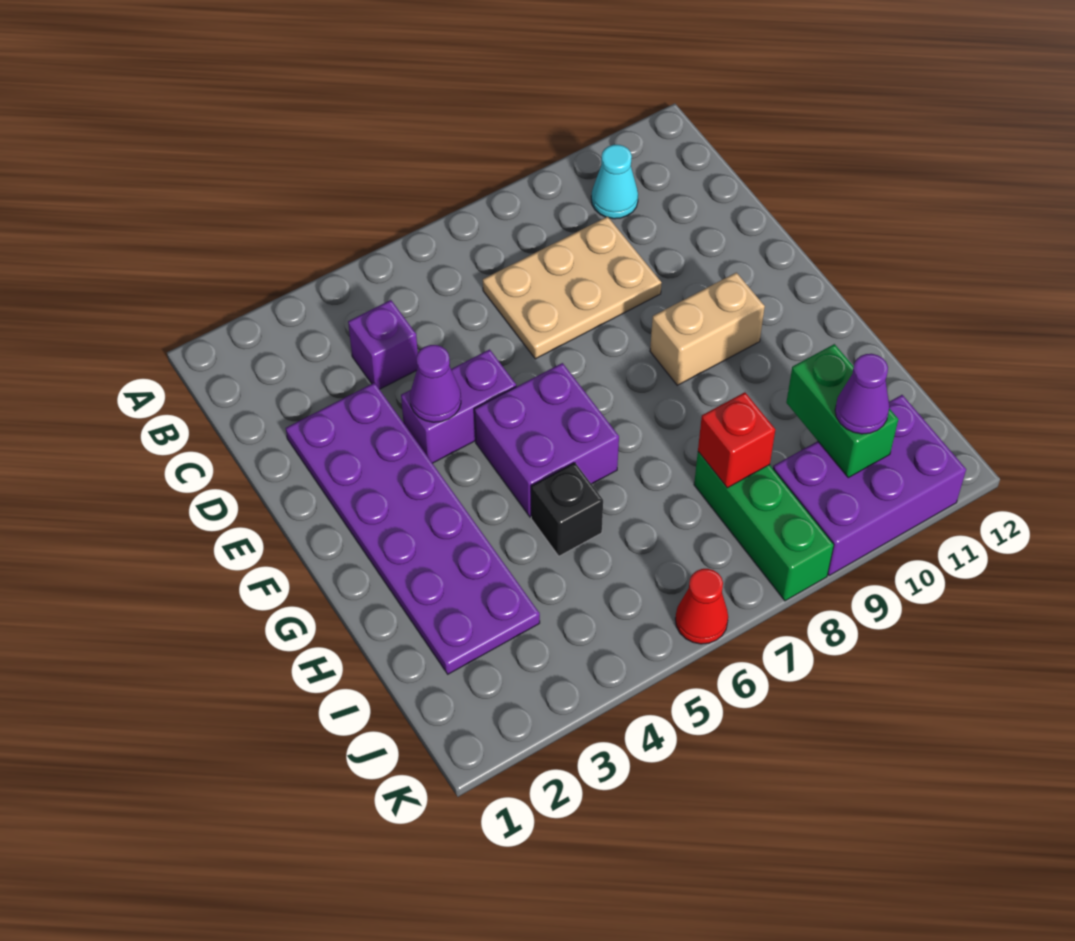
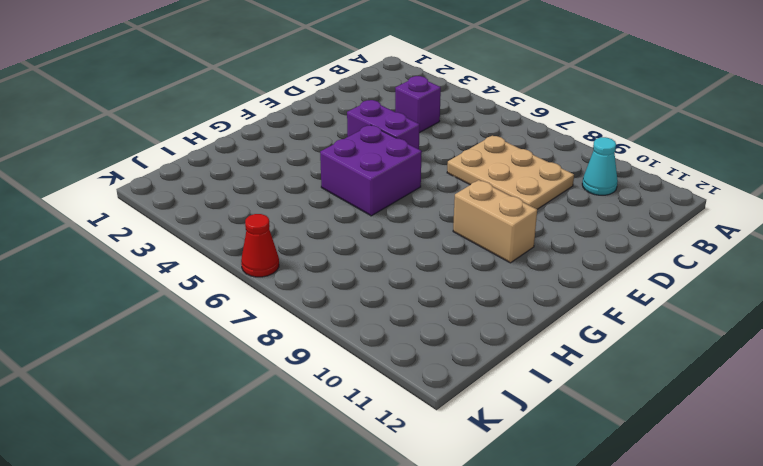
none -> purple 2x6 plate [286,383,540,674]
none -> black 1x1 brick [531,463,603,556]
none -> green 1x3 brick [694,452,834,601]

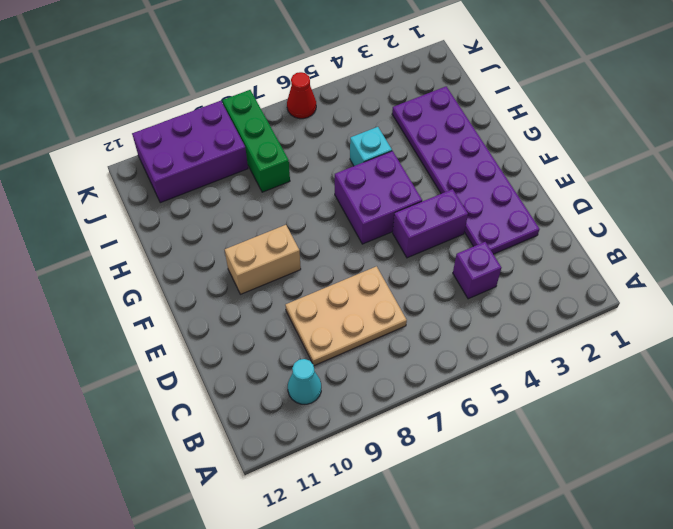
cyan 1x1 brick [350,127,392,166] -> black 1x1 brick [531,463,603,556]
none -> purple 1x1 cone [410,345,461,422]
none -> red 1x1 brick [698,392,775,488]
none -> green 1x2 brick [786,344,898,478]

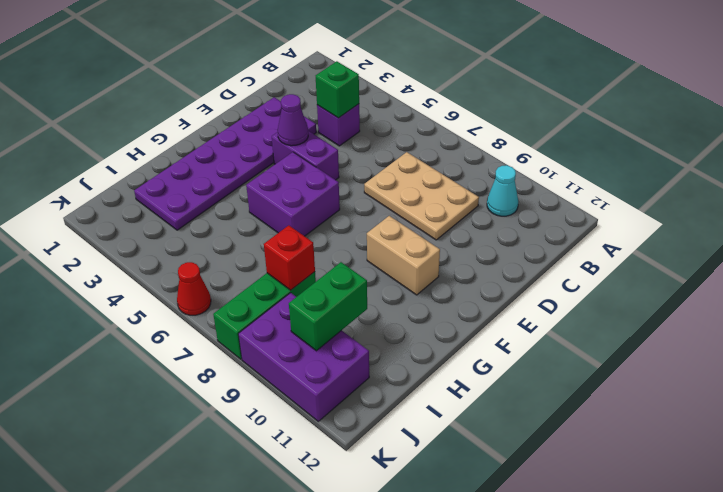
green 1x1 brick [316,61,359,118] -> none
none -> black 1x1 brick [531,463,603,556]
none -> purple 1x1 cone [835,354,889,434]

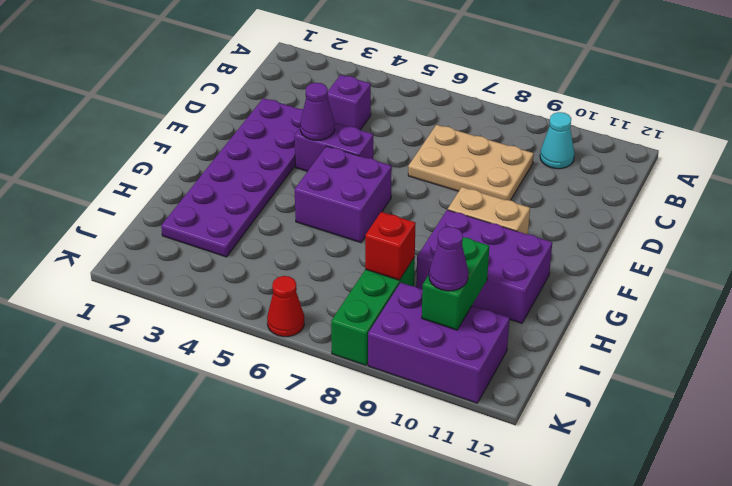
purple 2x3 brick [416,210,552,323] -> none
none -> black 1x1 brick [531,463,603,556]

